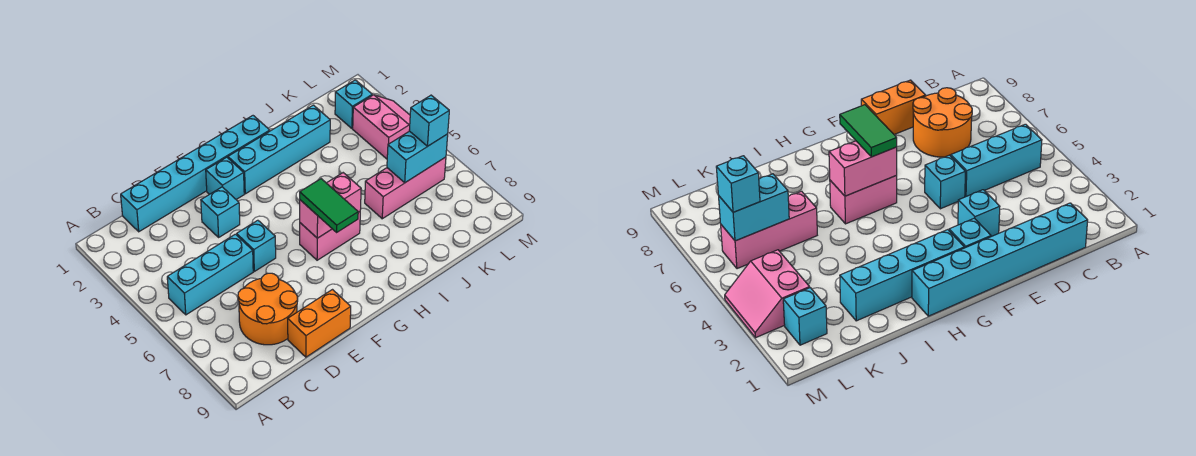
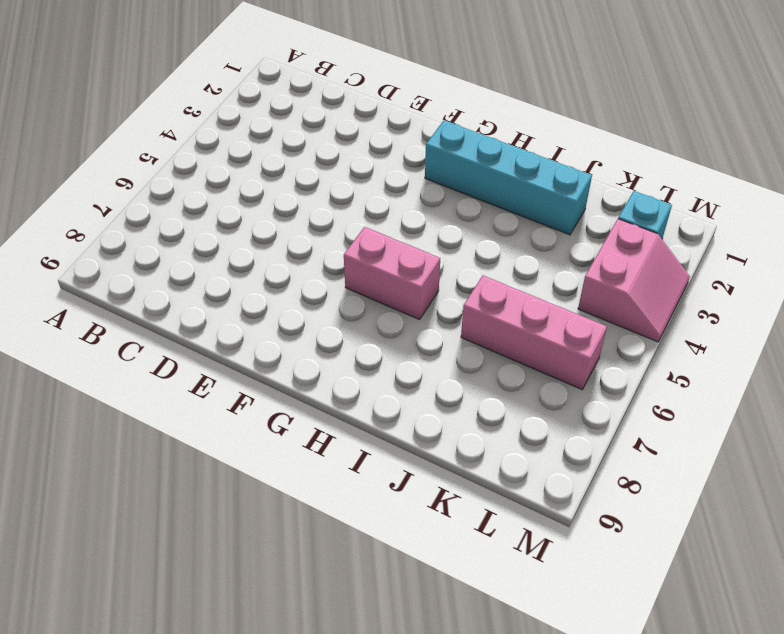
none -> cyan 1x3 brick [167,234,253,315]
none -> cyan 1x6 brick [121,116,270,232]
none -> orange 2x2 round brick [238,273,298,345]

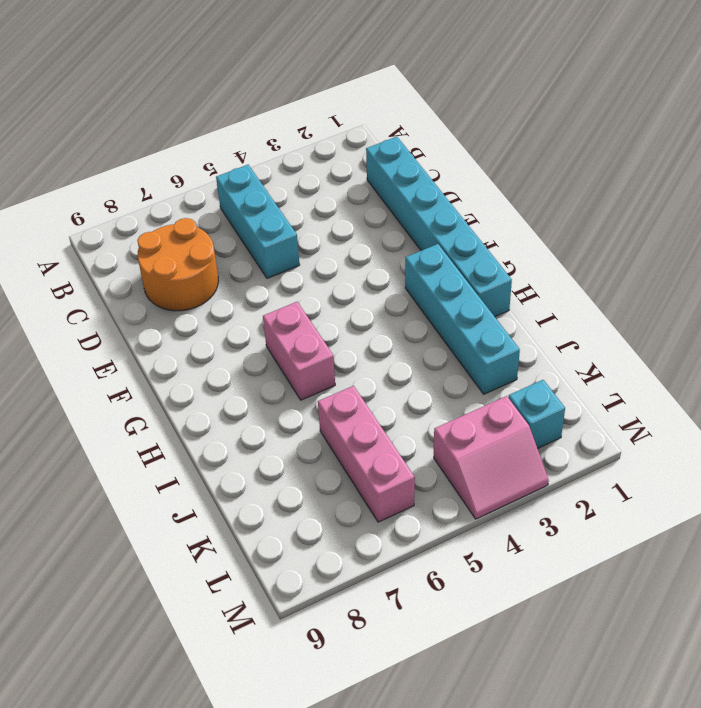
none -> orange 1x2 brick [288,290,351,357]
none -> cyan 1x1 brick [201,187,240,237]
none -> cyan 1x1 brick [237,220,276,271]

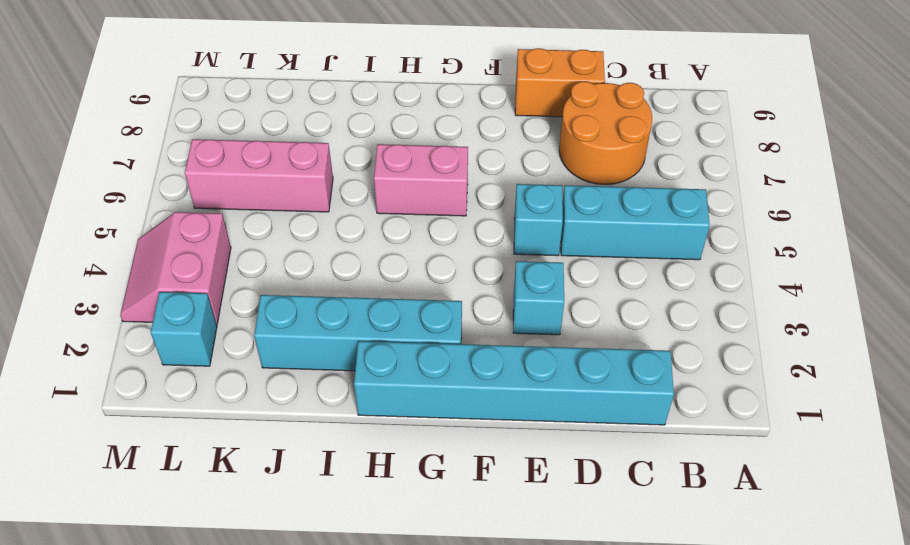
none -> cyan 1x1 brick [206,157,244,199]
none -> pink 1x2 brick [300,173,361,238]
none -> cyan 1x2 brick [387,131,448,183]

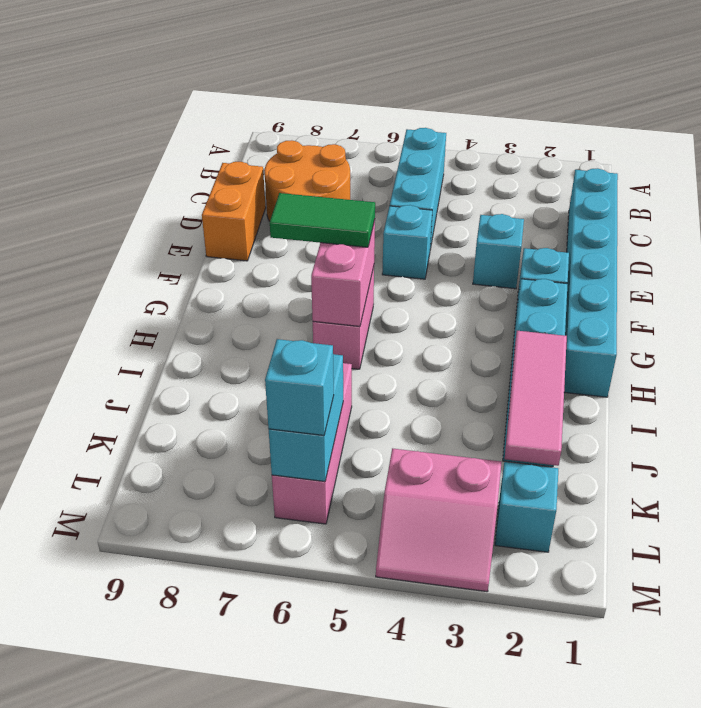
pink 1x3 tile [505,331,567,466] -> none

